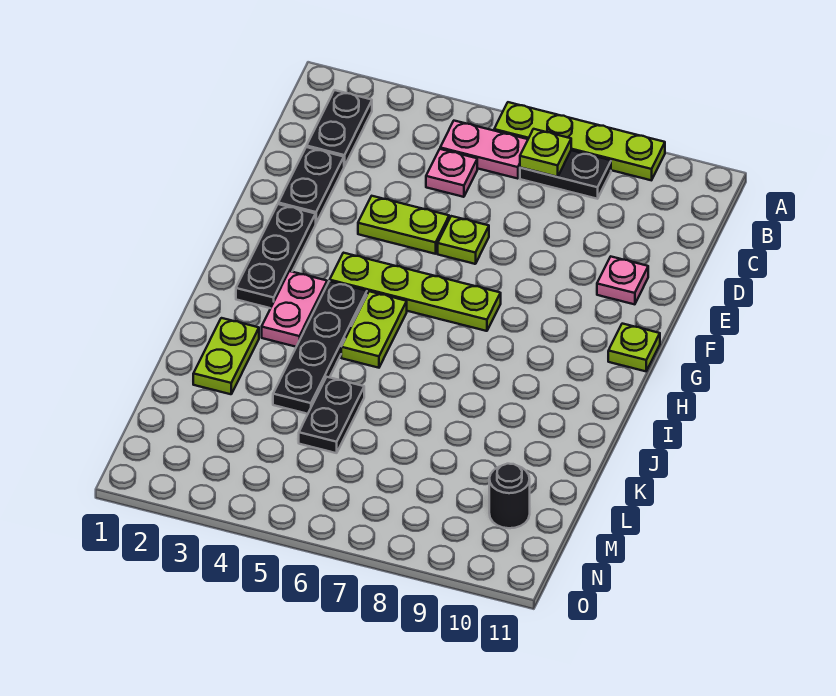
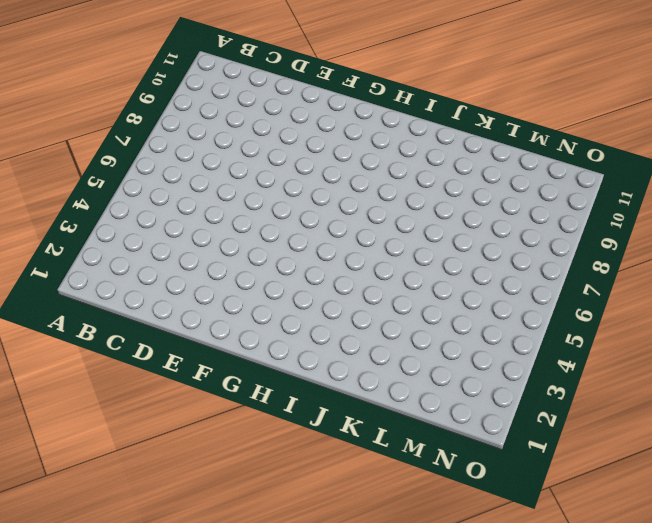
none -> lime 1x4 plate [494,102,665,180]
none -> black 1x2 plate [307,90,372,166]
none -> pink 1x2 plate [440,121,528,179]

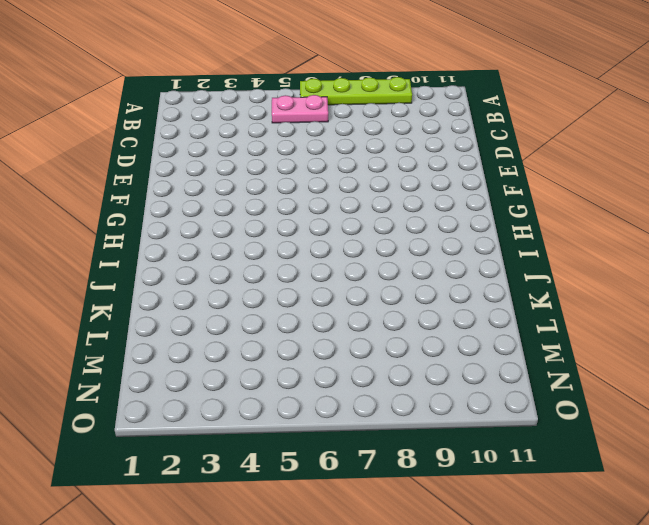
none -> black 1x2 plate [307,90,372,166]
none -> black 1x2 plate [520,150,611,199]
none -> pink 1x1 plate [426,149,477,197]

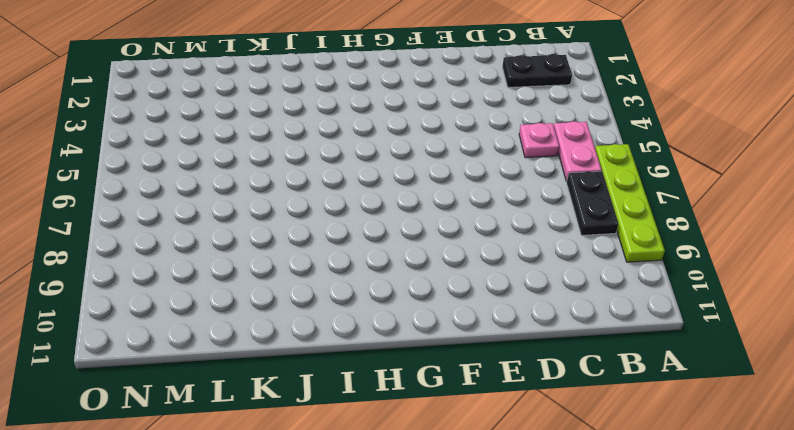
none -> black 1x2 plate [278,147,344,223]
none -> lime 1x2 plate [358,196,449,254]
none -> lime 1x1 plate [438,216,489,264]

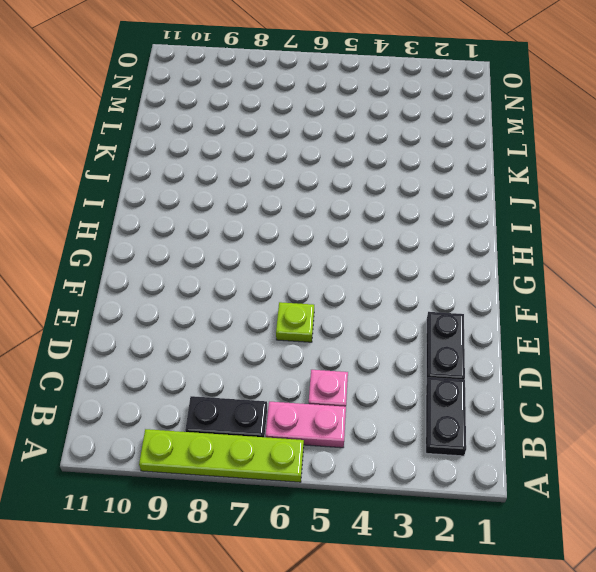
none -> lime 1x2 plate [358,196,449,254]
none -> pink 1x1 plate [597,257,648,304]
none -> black 1x3 plate [236,204,316,308]

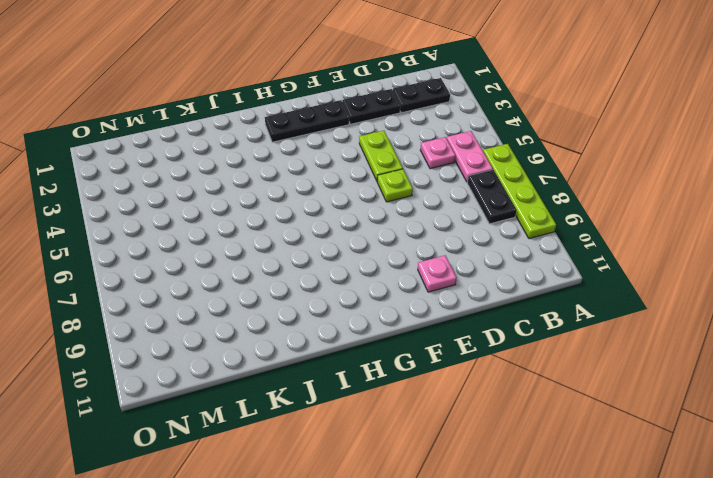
none -> lime 1x4 plate [330,253,501,331]
none -> lime 1x1 plate [608,324,660,371]
none -> pink 1x2 plate [262,271,327,347]

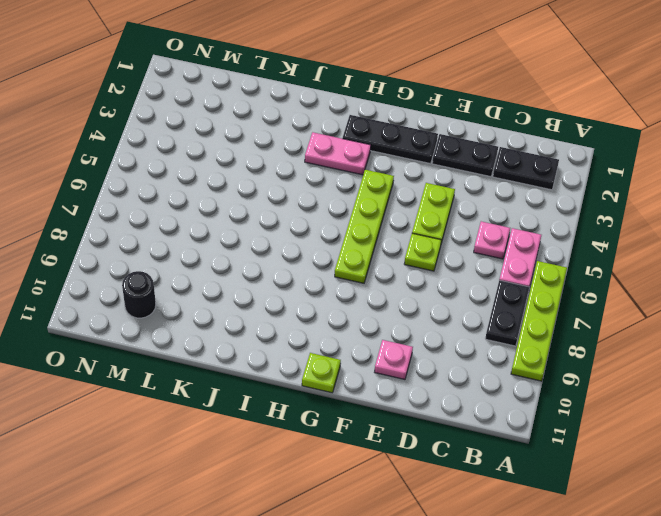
none -> black 1x4 plate [273,281,367,414]
none -> lime 1x2 plate [341,291,407,368]
none -> lime 1x2 plate [193,318,259,394]

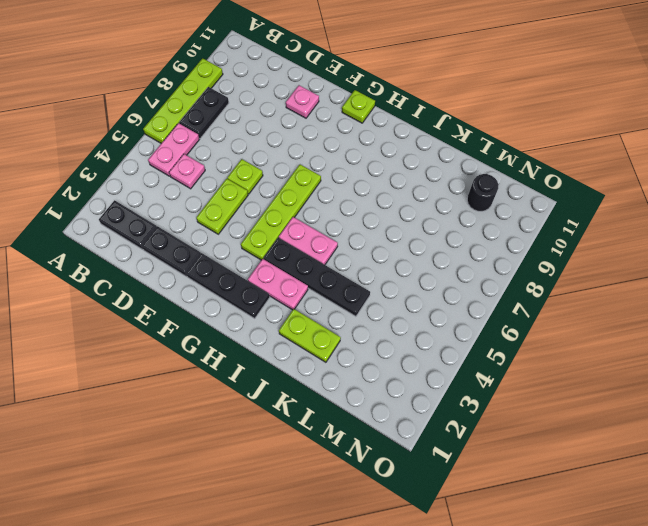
pink 1x2 plate [279,217,338,265] -> lime 1x2 plate [341,291,407,368]
none -> black 1x2 plate [299,377,364,453]
none -> lime 1x1 plate [520,129,571,177]

